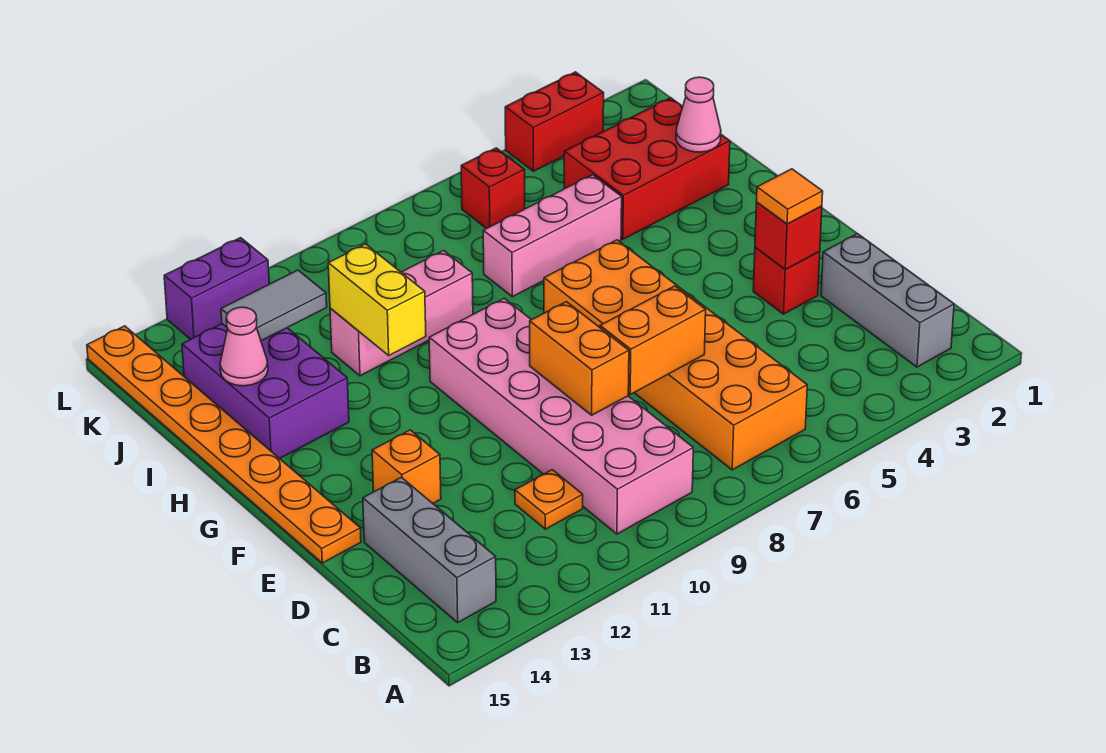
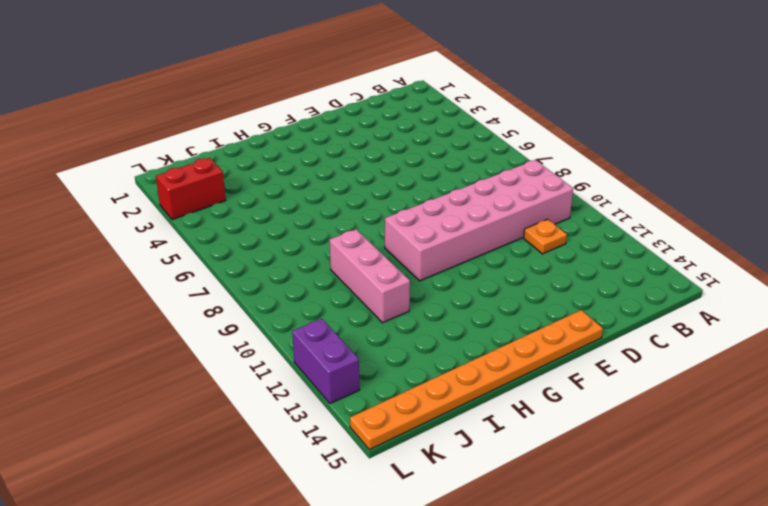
red 1x2 brick [156,158,226,219] -> red 1x2 brick turned to [505,72,604,171]
none -> grey 1x3 brick [821,234,954,367]
none -> orange 2x6 brick [544,240,807,470]
none -> grey 1x3 brick [363,477,496,622]

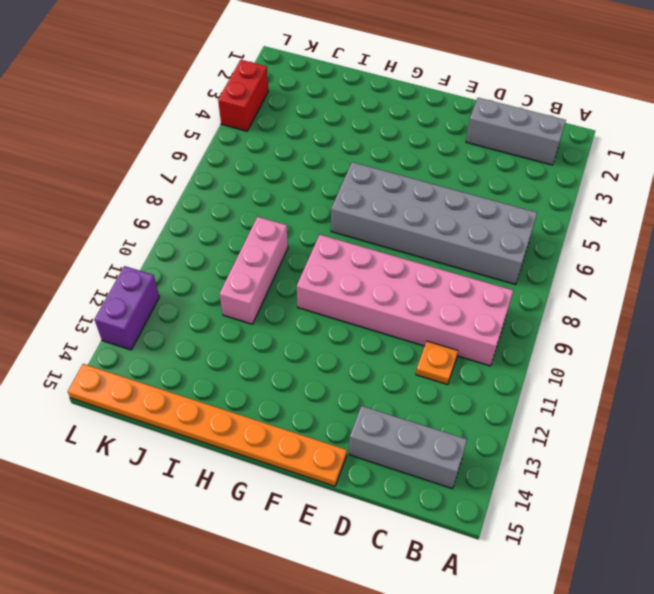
grey 2x6 brick [331,162,537,285] -> orange 2x6 brick [544,240,807,470]
none -> red 1x1 brick [753,247,820,314]
none -> orange 1x1 brick [372,430,441,503]
none -> purple 2x3 brick [182,324,349,458]

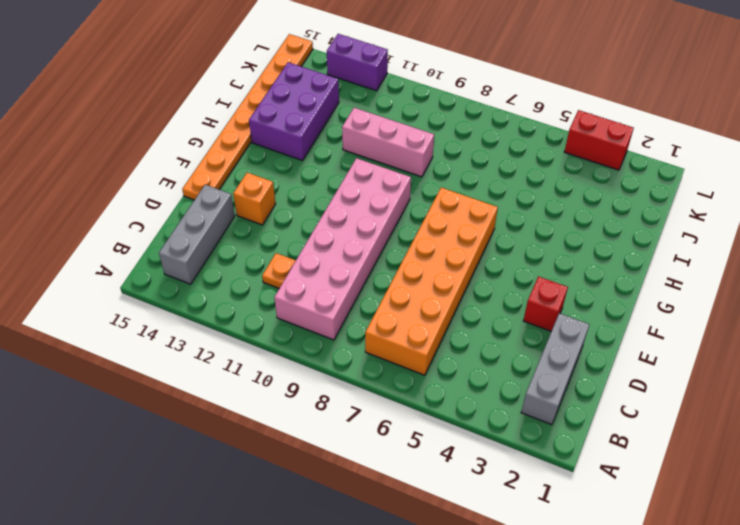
none -> red 2x3 brick [564,98,730,239]
none -> pink 1x3 brick [483,175,622,297]
none -> red 1x1 brick [461,148,525,229]

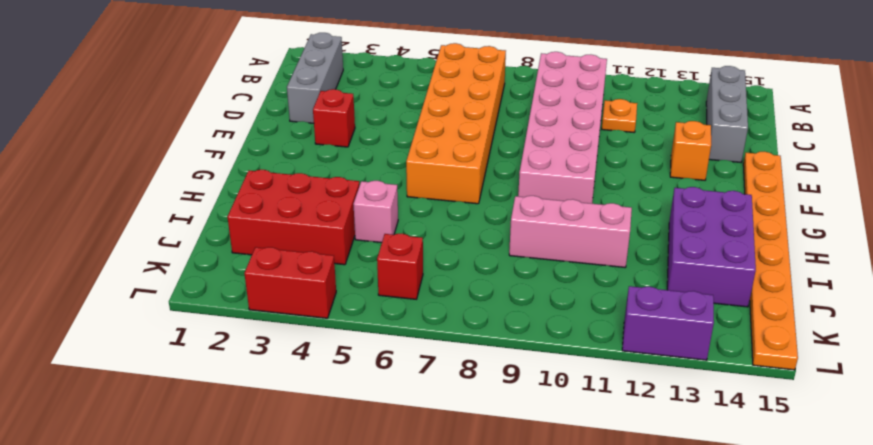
pink 1x1 brick [353,181,398,243] -> pink 1x3 brick [483,175,622,297]
none -> orange 1x2 brick [600,286,706,394]
none -> orange 1x2 brick [530,302,629,415]
none -> red 1x1 brick [755,202,822,270]

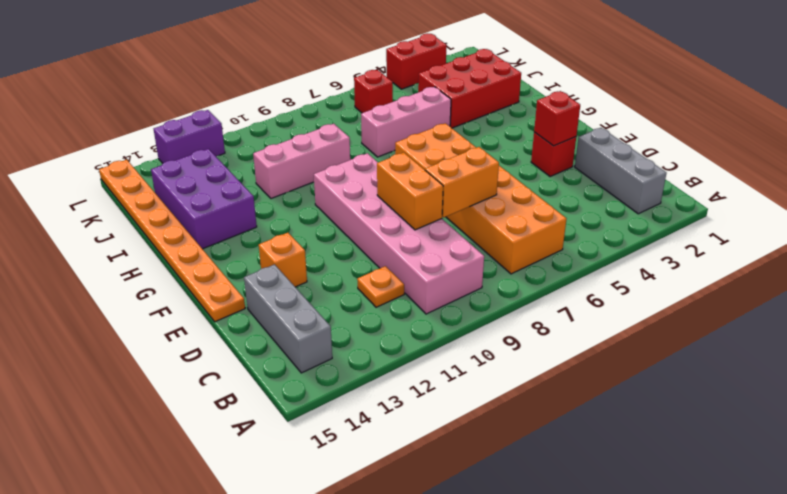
none -> yellow 1x2 brick [328,244,426,355]
none -> pink 1x1 cone [676,77,721,152]
none -> pink 1x1 cone [220,307,268,386]

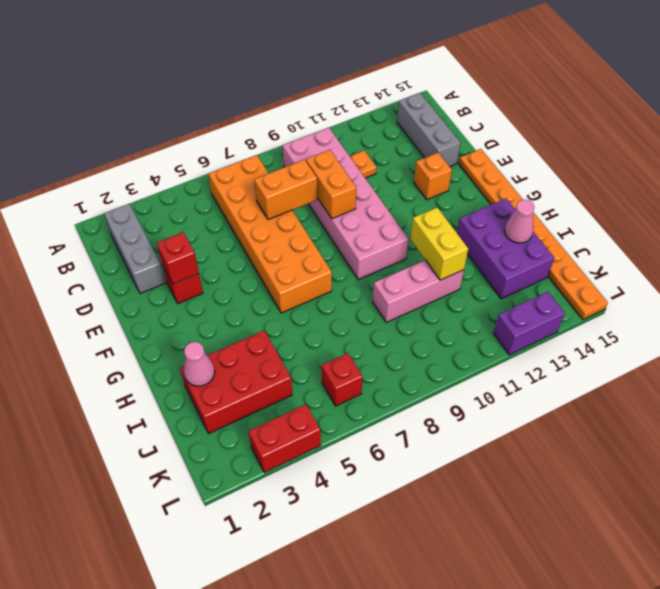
none -> pink 1x3 brick [483,175,622,297]
none -> grey 1x2 tile [221,270,327,341]
none -> orange 1x1 tile [756,169,823,224]

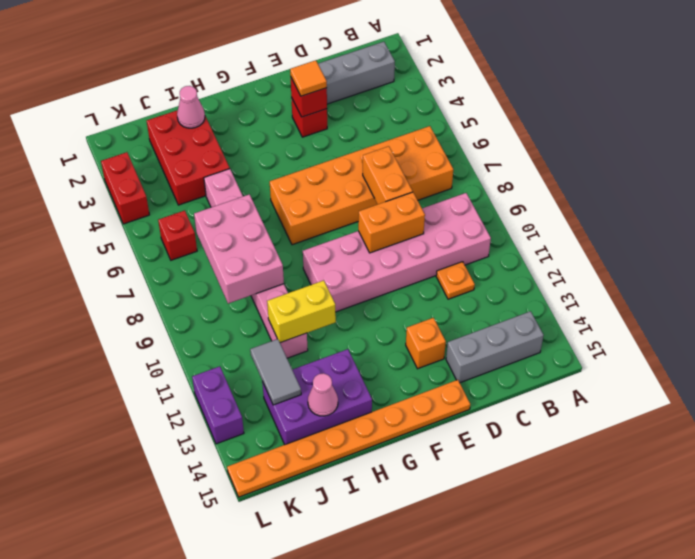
pink 2x3 brick [194,194,284,304] -> none

